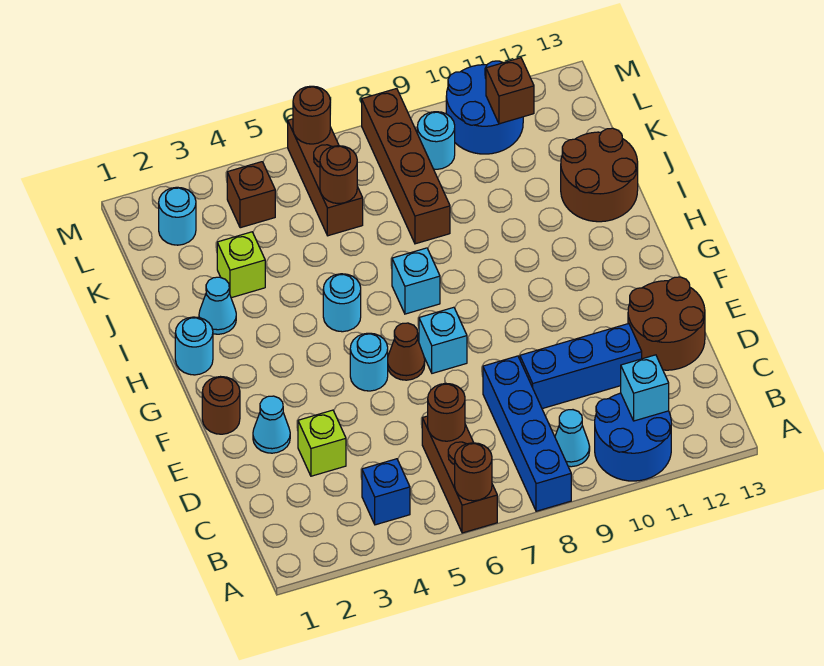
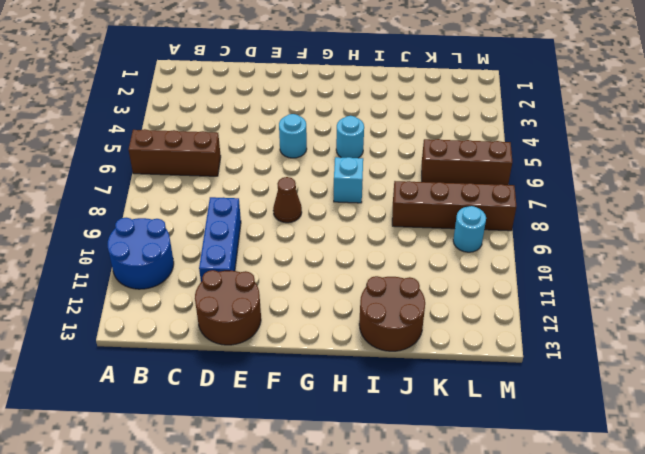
brown 1x1 cone [273,177,302,223] -> brown 1x1 cone moved to [388,323,425,380]
none -> blue 1x4 brick [483,356,571,511]
none -> blue 1x1 brick [362,459,410,525]
none -> cyan 1x1 cone [555,410,590,467]
none -> lime 1x1 brick [298,410,346,476]

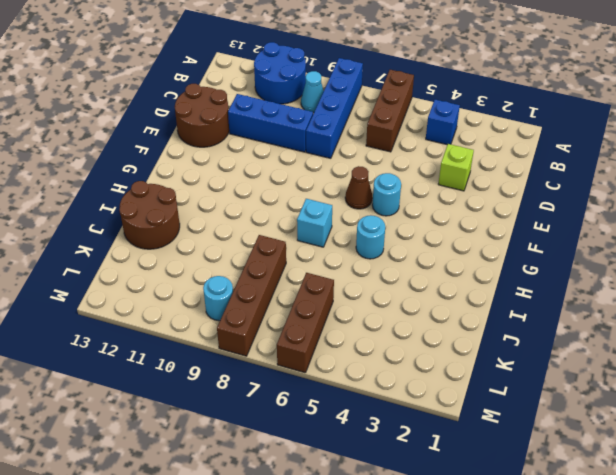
none -> cyan 1x1 cone [253,396,290,453]
none -> brown 1x1 round brick [202,377,240,434]
none -> cyan 1x1 brick [419,307,467,373]
none -> cyan 1x1 round brick [175,317,213,375]

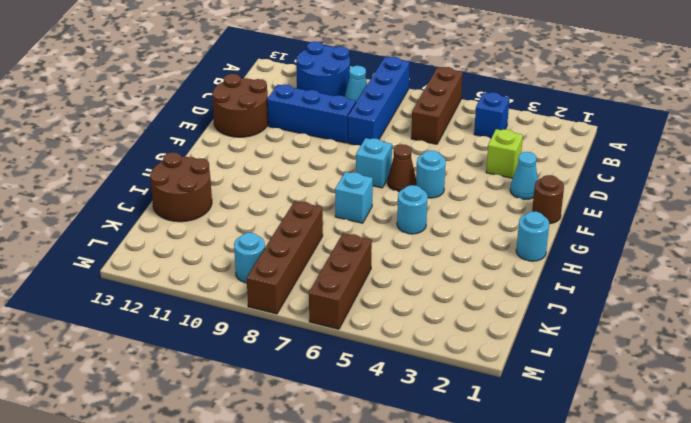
none -> cyan 1x1 cone [199,277,236,334]
none -> lime 1x1 brick [217,232,265,298]
none -> cyan 1x1 round brick [159,187,196,245]
none -> brown 1x1 brick [227,162,275,228]

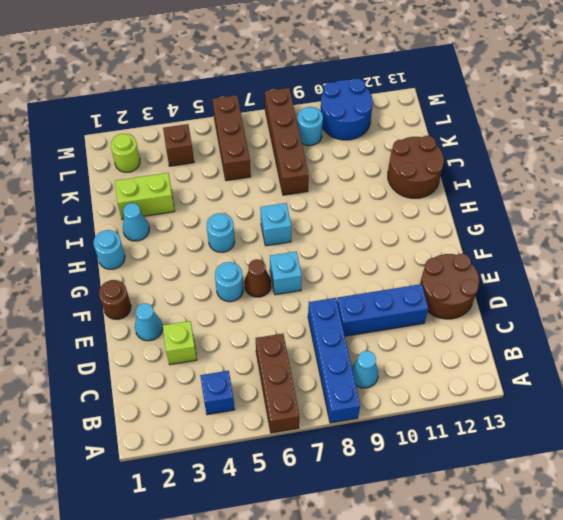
lime 1x2 brick [115,173,174,219] -> lime 1x1 brick [217,232,265,298]
lime 1x1 round brick [111,134,140,172] -> cyan 1x1 round brick [159,187,196,245]
none -> blue 2x2 round brick [595,393,671,481]
none -> brown 1x1 round brick [455,443,492,501]
none -> cyan 1x1 brick [621,355,669,421]
none -> brown 1x1 round brick [428,383,465,441]

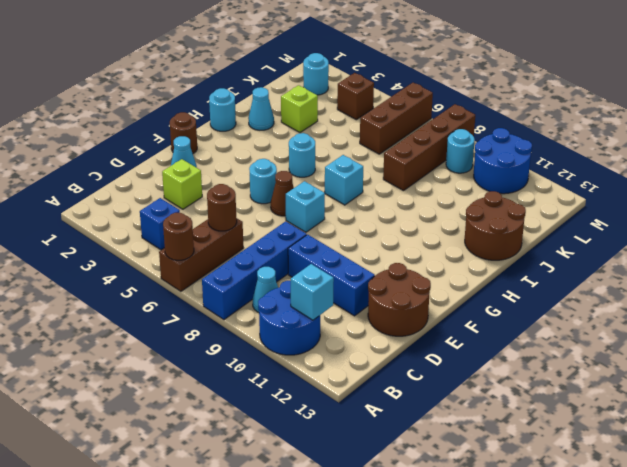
none -> brown 1x1 round brick [320,146,357,204]
none -> brown 1x1 brick [486,58,534,124]
none -> brown 1x1 round brick [293,86,330,144]

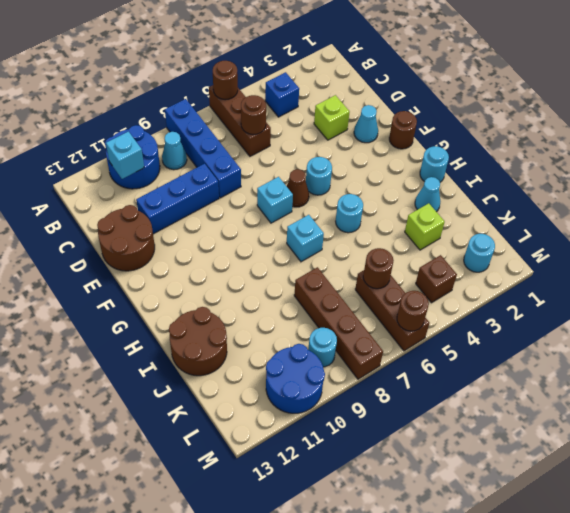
none -> brown 1x1 brick [486,58,534,124]

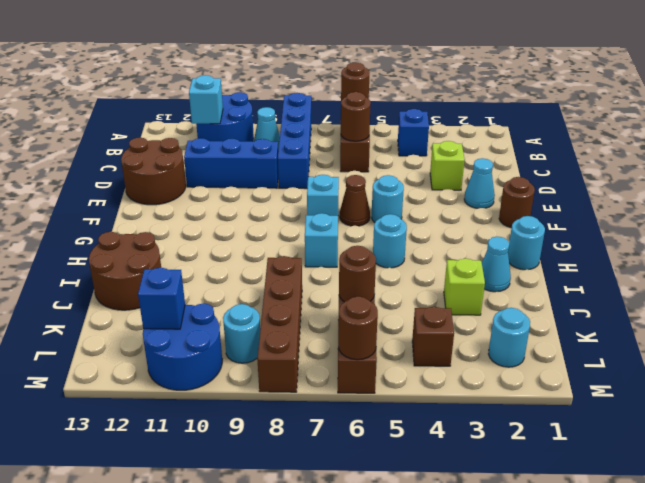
blue 1x1 brick [138,268,185,329] -> brown 1x1 brick [486,58,534,124]

